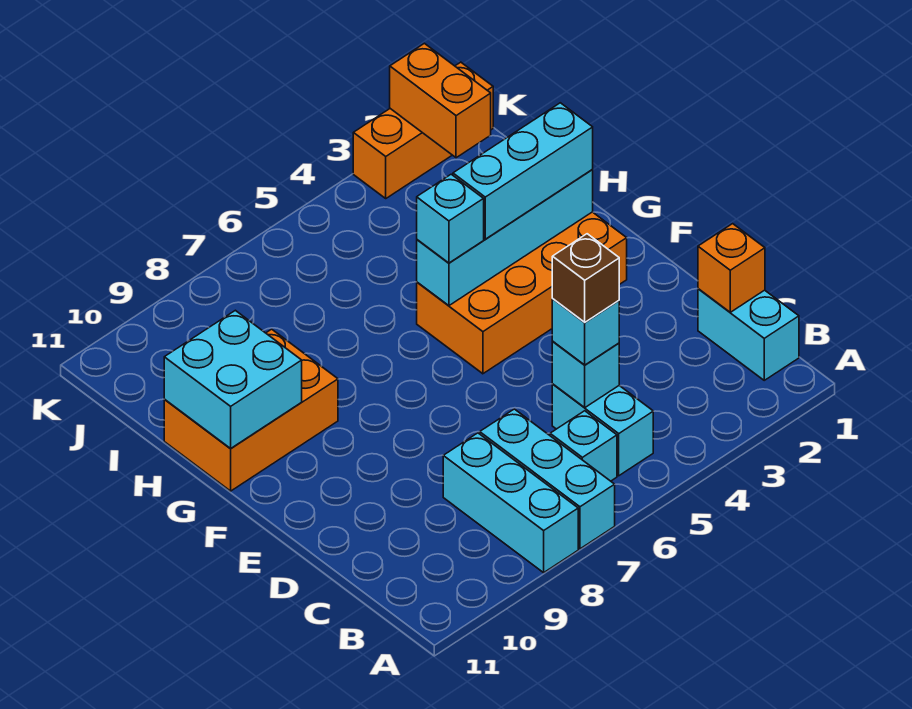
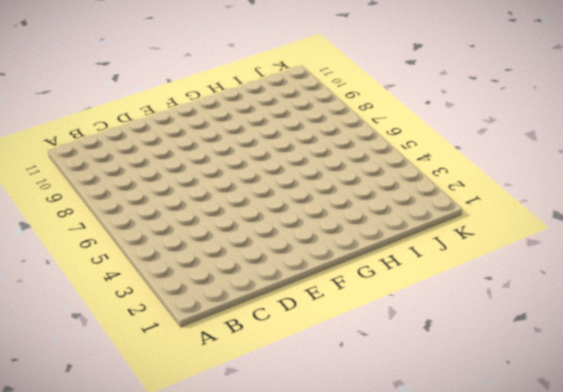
none -> cyan 1x3 brick [480,409,615,549]
none -> cyan 1x3 brick [443,433,578,573]
none -> cyan 1x2 brick [698,289,799,380]

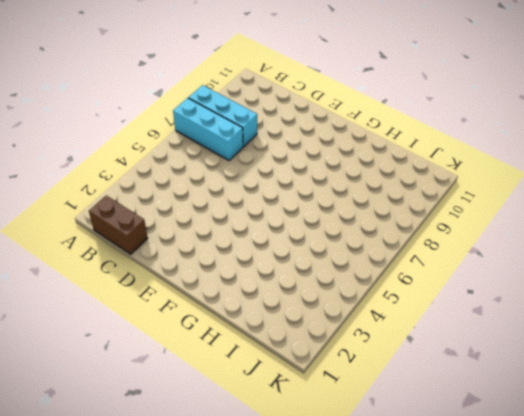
brown 1x2 brick [89,195,148,254] -> cyan 1x2 brick [698,289,799,380]
none -> cyan 1x2 brick [552,384,653,476]
none -> cyan 1x1 brick [550,411,617,481]
none -> orange 2x4 brick [417,212,627,374]

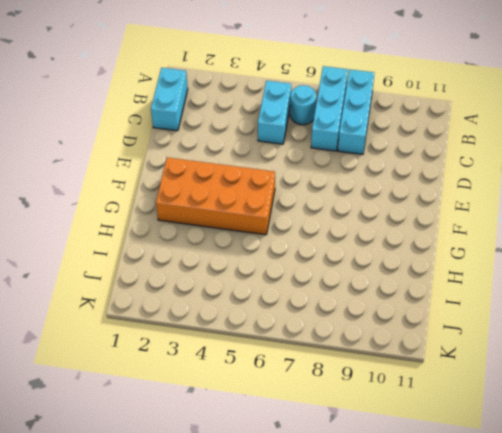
cyan 1x1 round brick [290,85,316,125] -> cyan 1x1 brick [550,411,617,481]
none -> orange 2x3 brick [164,329,338,491]
none -> orange 1x3 brick [353,62,493,198]
none -> orange 1x1 brick [698,224,765,312]

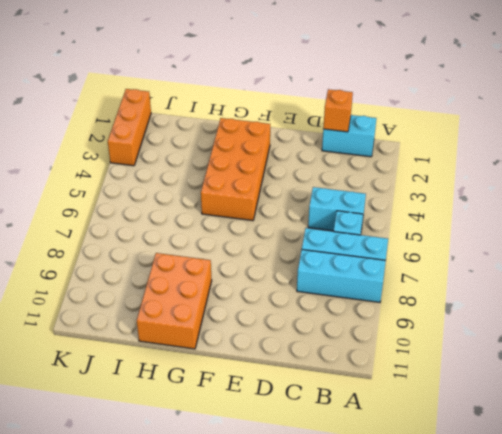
none -> cyan 1x1 brick [552,342,619,408]
none -> cyan 1x4 brick [417,169,593,306]
none -> cyan 2x2 brick [164,310,302,449]

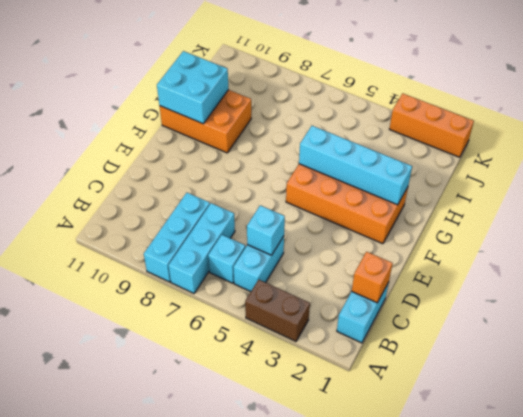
brown 1x2 brick [245,280,310,341] -> none
none -> orange 1x2 brick [390,43,491,158]
none -> cyan 1x1 brick [552,299,619,365]
none -> cyan 1x3 brick [453,103,593,239]

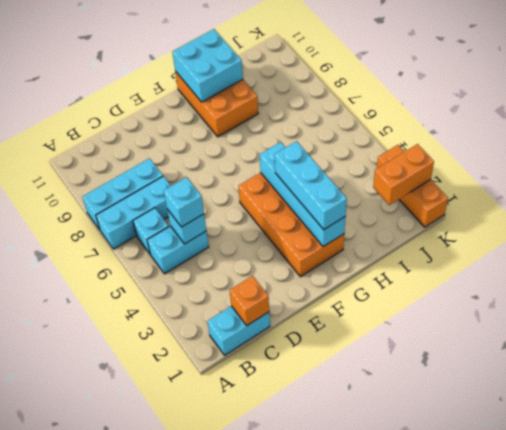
none -> cyan 1x1 brick [417,174,484,263]
none -> brown 1x1 brick [552,234,619,322]

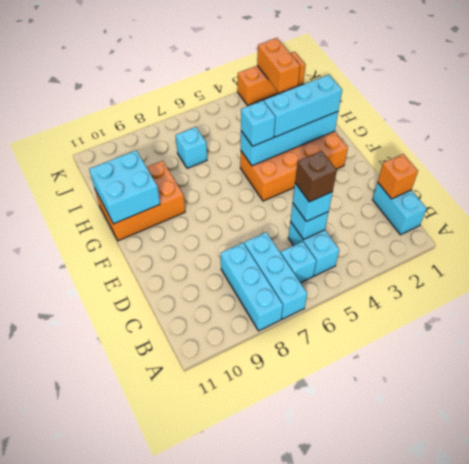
cyan 1x1 brick [176,127,207,168] -> none

